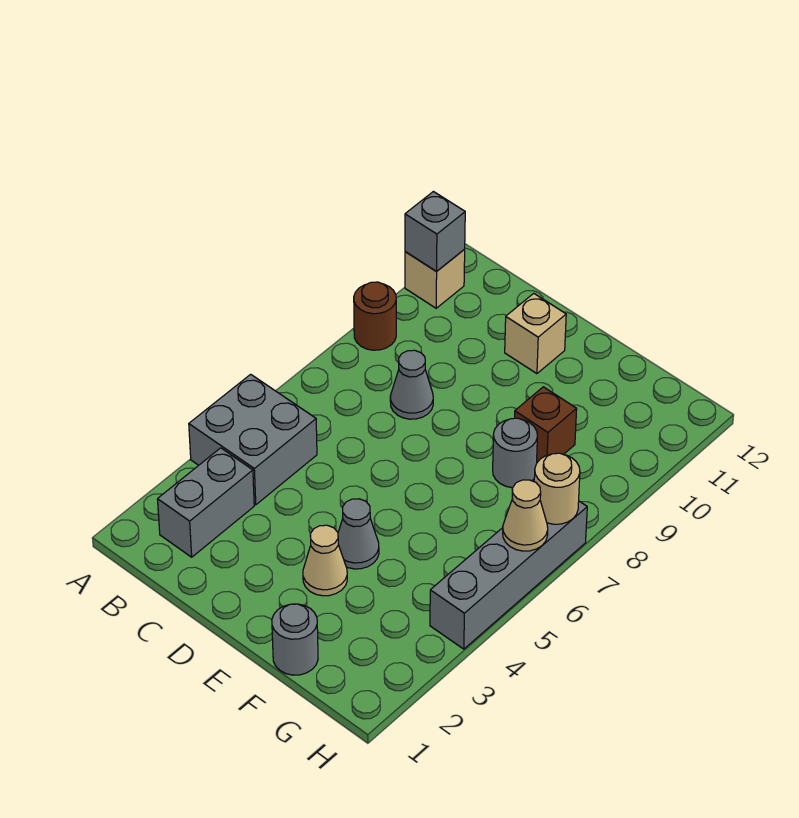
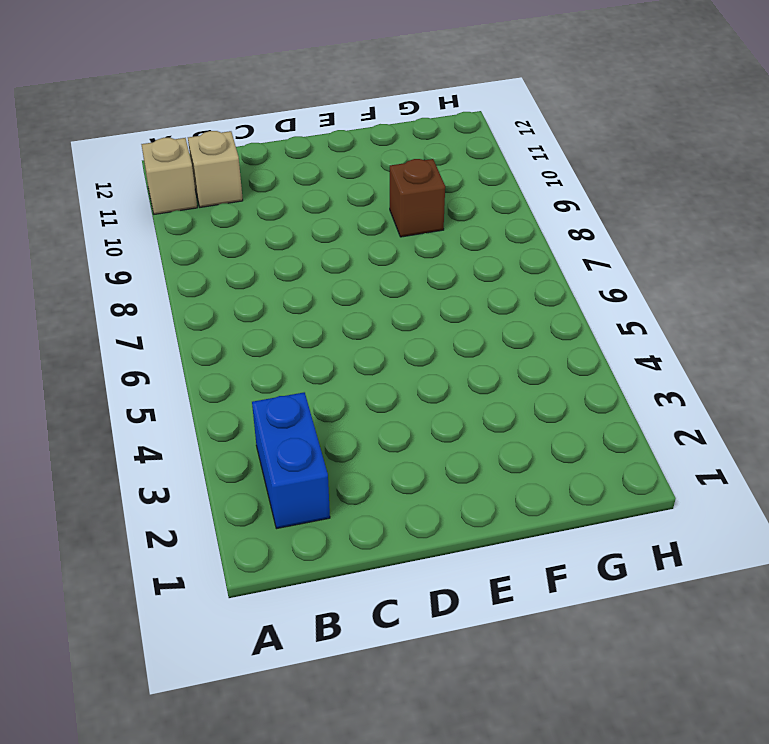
blue 1x2 brick [252,392,330,529] -> grey 1x2 brick [158,448,254,557]
tan 1x1 brick [188,131,243,207] -> tan 1x1 brick moved to [505,293,566,374]
none -> grey 2x2 brick [189,374,317,505]
none -> brown 1x1 round brick [354,282,396,350]
none -> grey 1x1 cone [390,350,433,419]

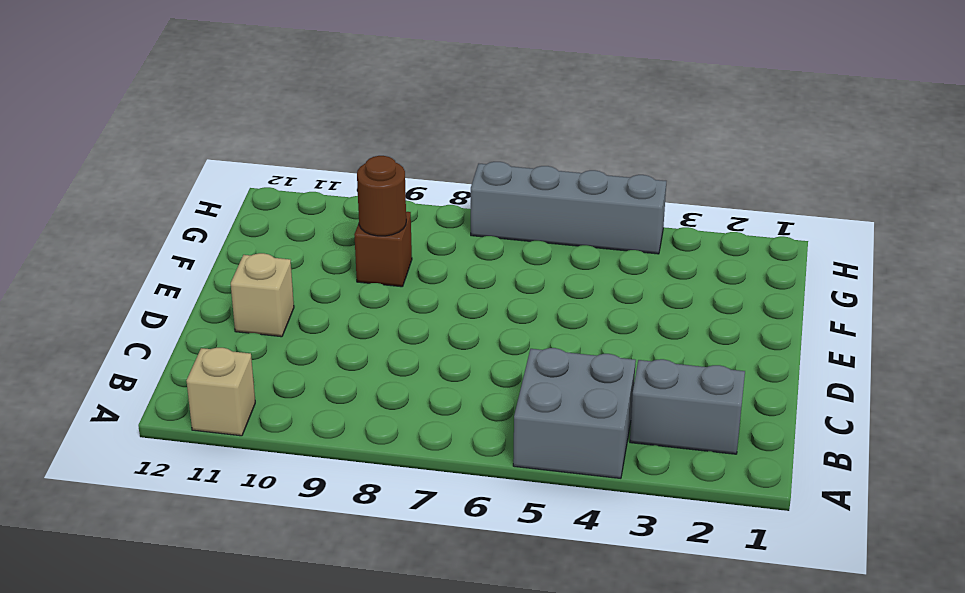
brown 1x1 round brick [357,156,406,236] -> brown 1x1 round brick moved to [354,282,396,350]
none -> grey 1x1 cone [390,350,433,419]
none -> tan 1x1 cone [303,525,347,596]
none -> grey 1x1 cone [338,499,379,569]

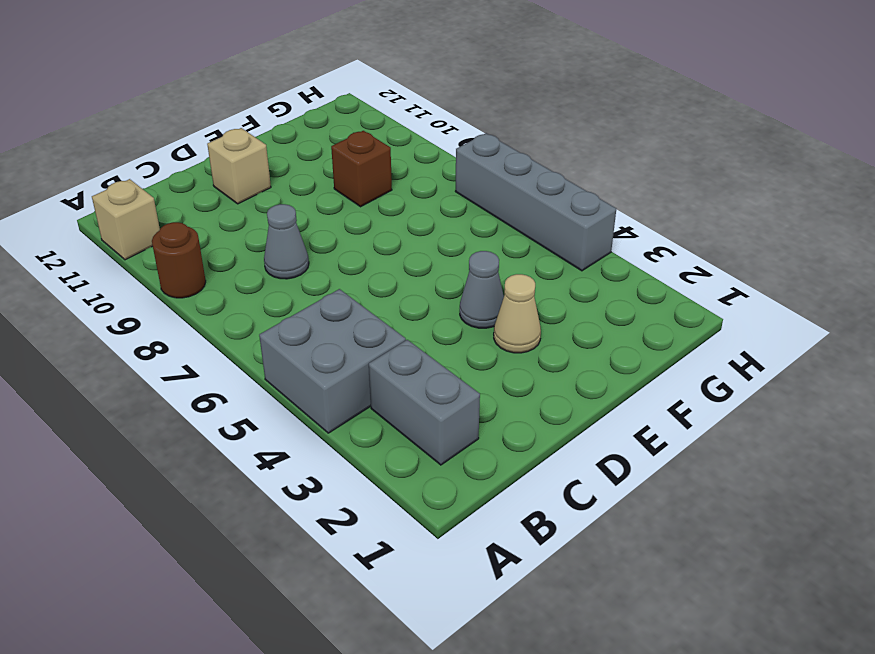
none -> grey 1x1 round brick [272,604,318,675]
none -> grey 1x1 round brick [493,418,537,488]
none -> grey 1x1 brick [405,192,465,271]

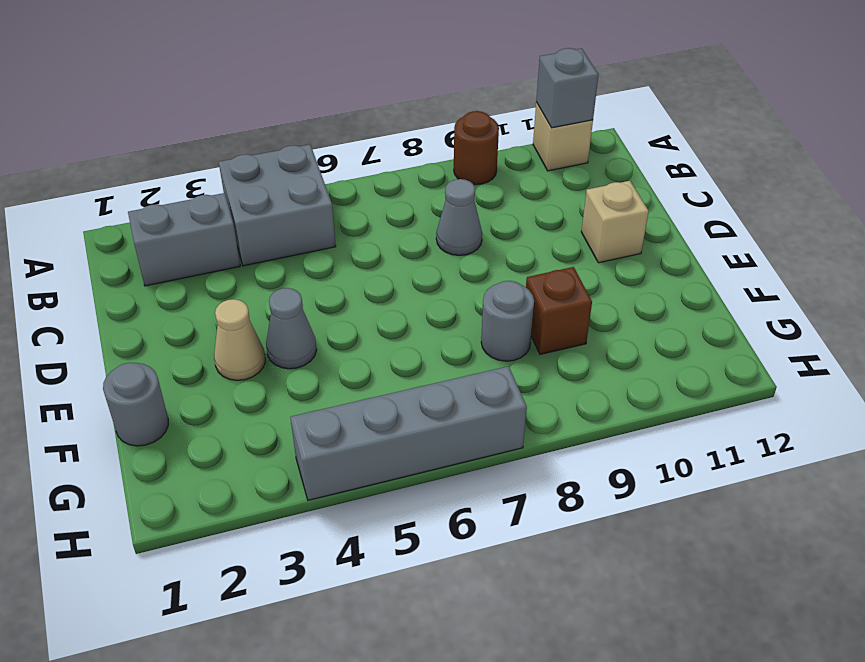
none -> tan 1x1 cone [503,480,548,551]
none -> tan 1x1 round brick [534,453,580,524]

